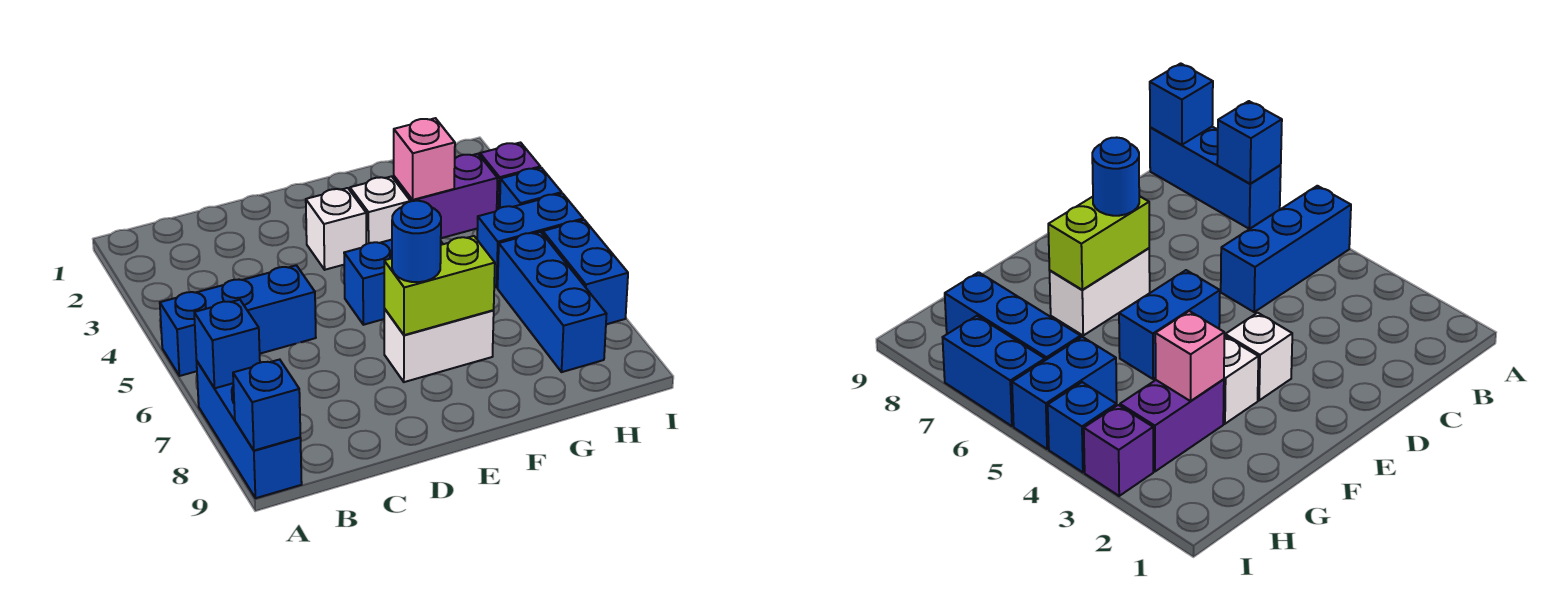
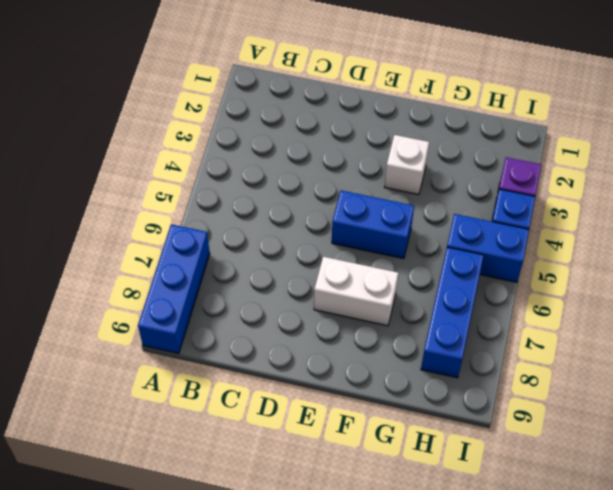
none -> blue 1x3 brick [160,265,316,376]
none -> white 1x1 brick [306,188,366,270]
none -> purple 1x2 brick [394,154,498,238]

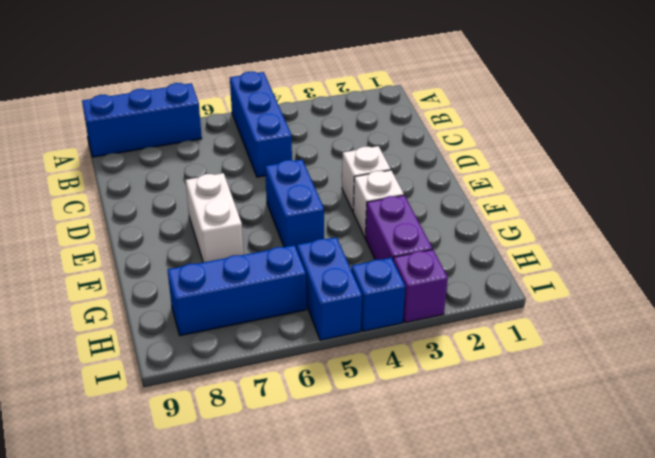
none -> blue 1x2 brick [543,220,628,324]
none -> blue 1x1 brick [194,300,260,388]
none -> blue 1x1 brick [233,360,300,450]

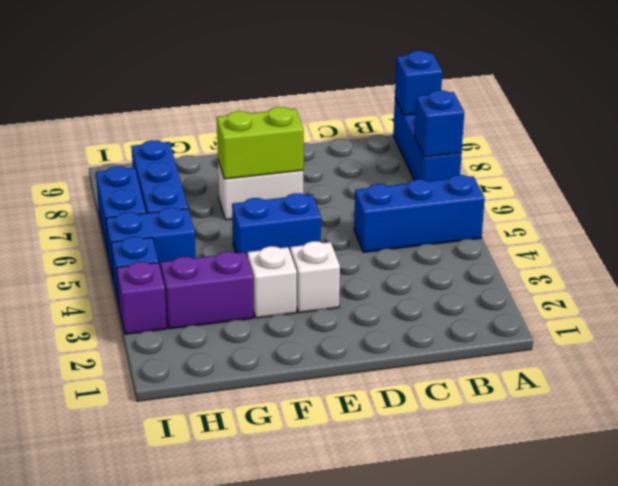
none -> pink 1x1 brick [394,118,455,200]
none -> blue 1x1 round brick [392,201,441,282]

